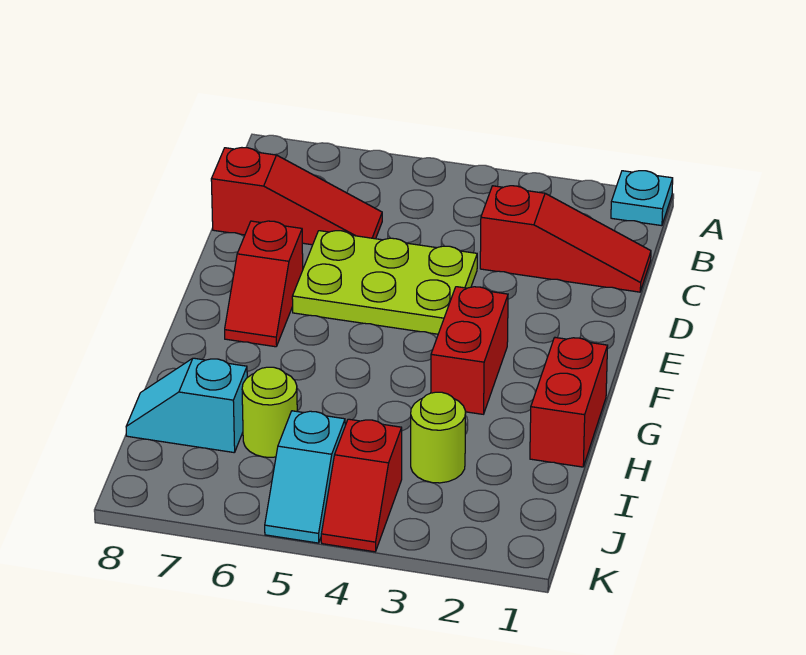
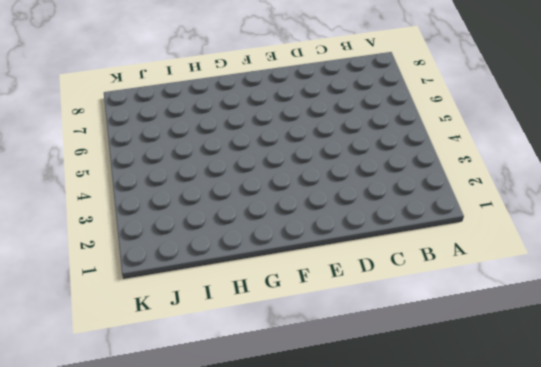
none -> cyan 1x1 plate [611,171,673,226]
none -> red 1x3 slope [480,186,651,292]
none -> red 1x3 slope [211,148,382,245]

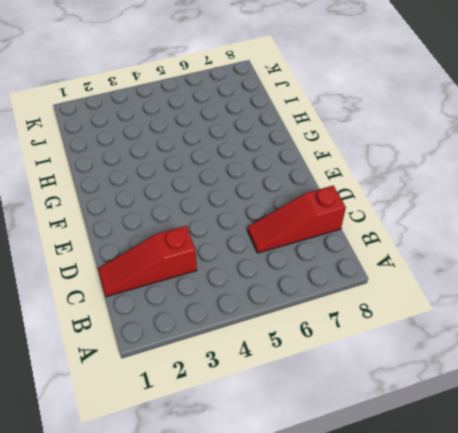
none -> cyan 1x1 plate [611,171,673,226]
none -> lime 2x3 plate [292,231,477,334]
none -> red 1x2 slope [225,221,303,347]

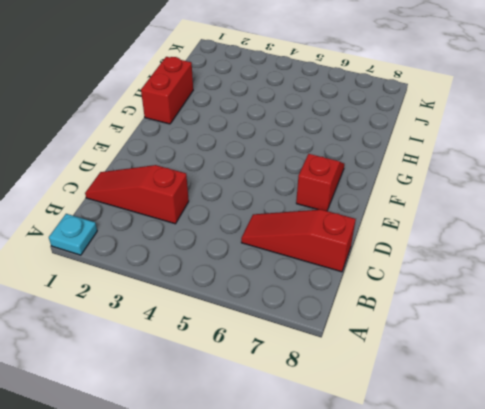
none -> lime 2x3 plate [292,231,477,334]
none -> red 1x2 brick [431,287,508,414]
none -> lime 1x1 round brick [411,392,466,483]

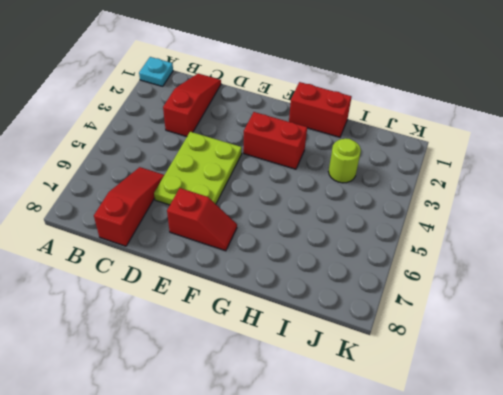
none -> lime 1x1 round brick [242,367,297,457]
none -> cyan 1x2 slope [126,358,247,453]
none -> red 1x2 slope [321,419,402,552]

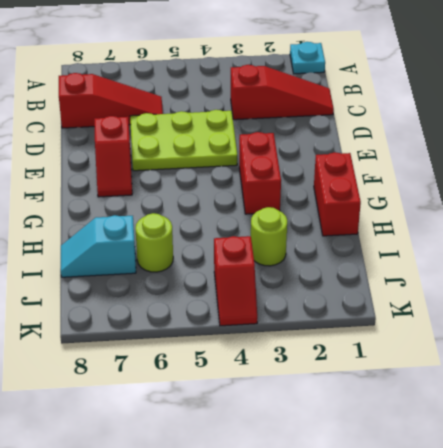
none -> cyan 1x2 slope [265,411,345,543]

